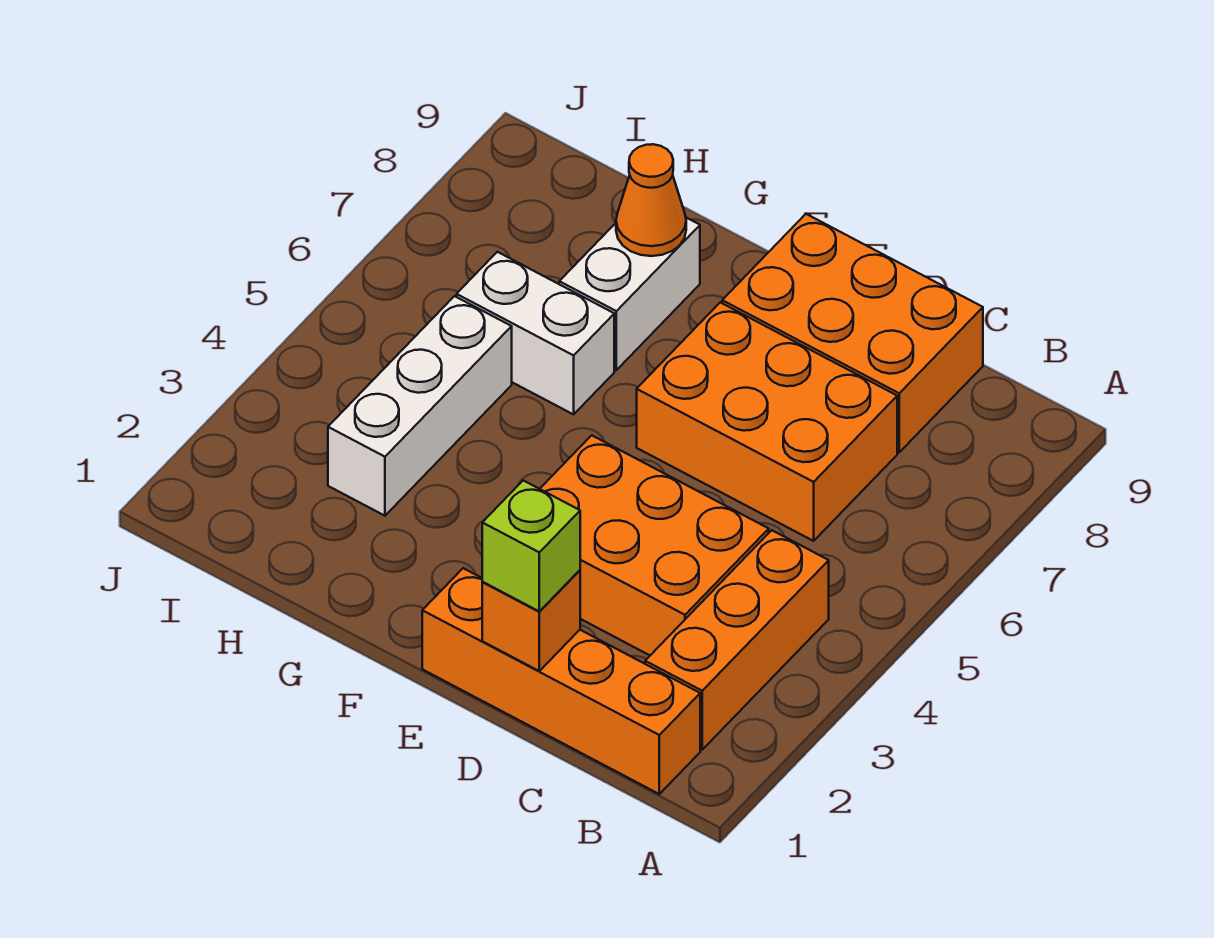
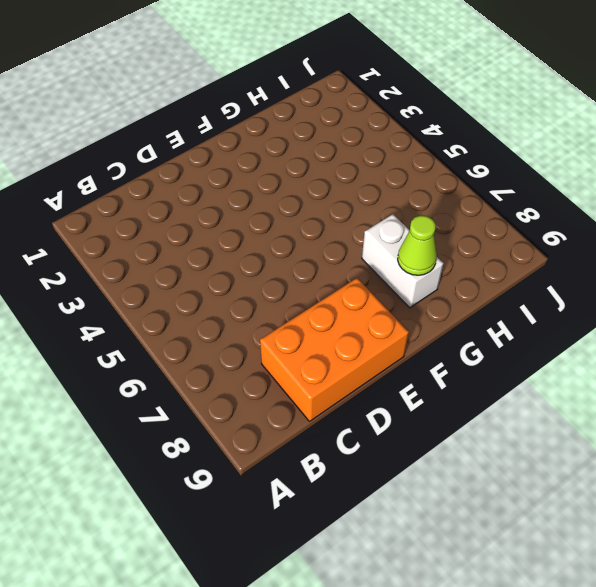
lime 1x1 cone [398,216,437,275] -> orange 1x1 cone [616,144,686,256]
none -> orange 1x4 brick [422,568,700,794]
none -> orange 1x3 brick [645,530,829,750]

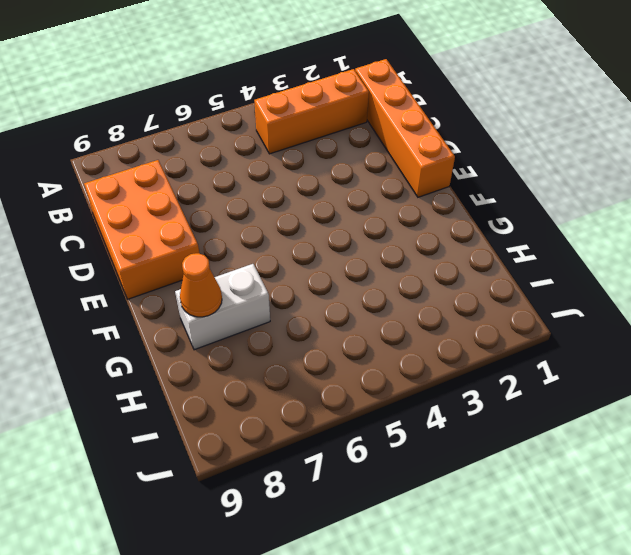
none -> orange 2x3 brick [540,435,769,655]
none -> orange 2x3 brick [637,302,897,541]

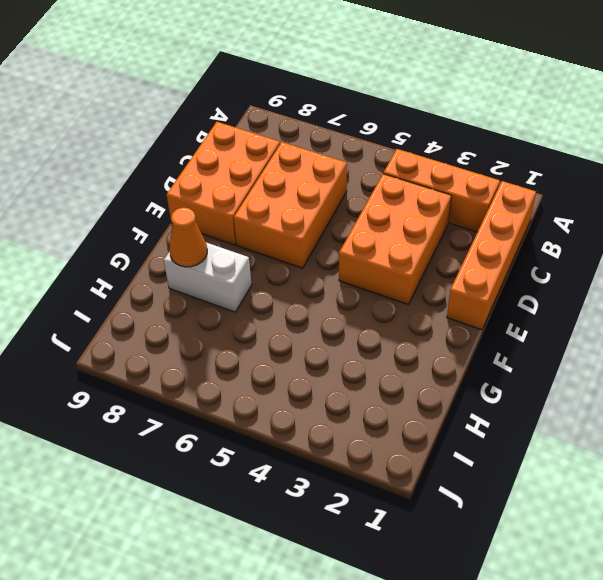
none -> white 1x2 brick [457,252,614,414]
none -> white 1x3 brick [328,296,512,516]

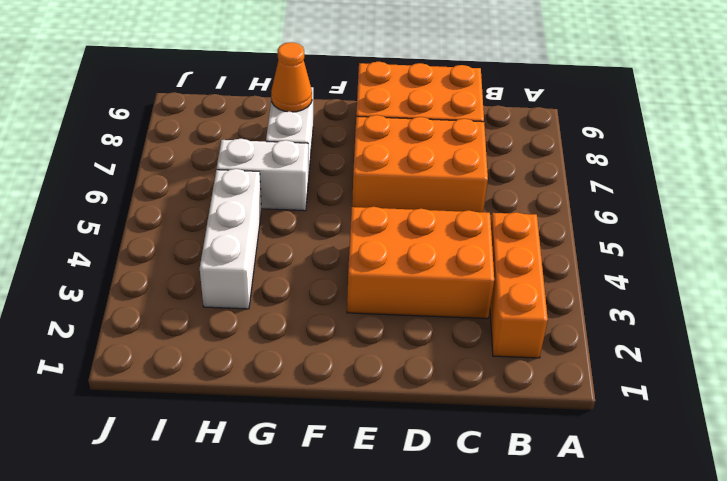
none -> orange 1x4 brick [422,568,700,794]
none -> orange 1x1 brick [482,570,580,671]

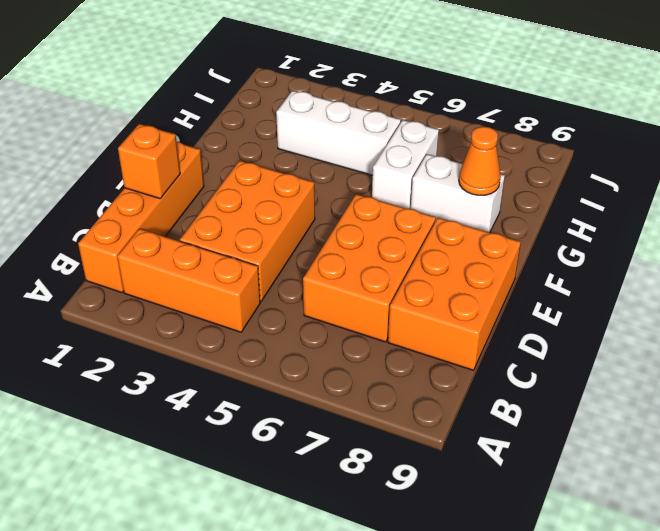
none -> lime 1x1 brick [482,480,580,611]

